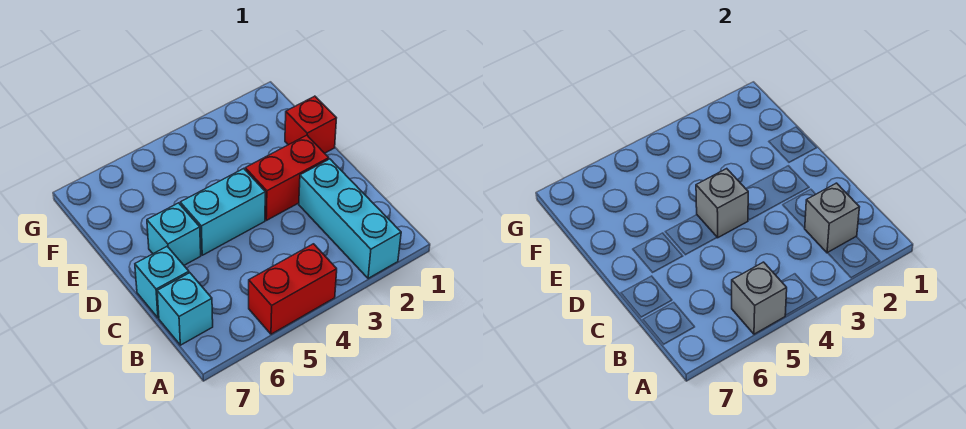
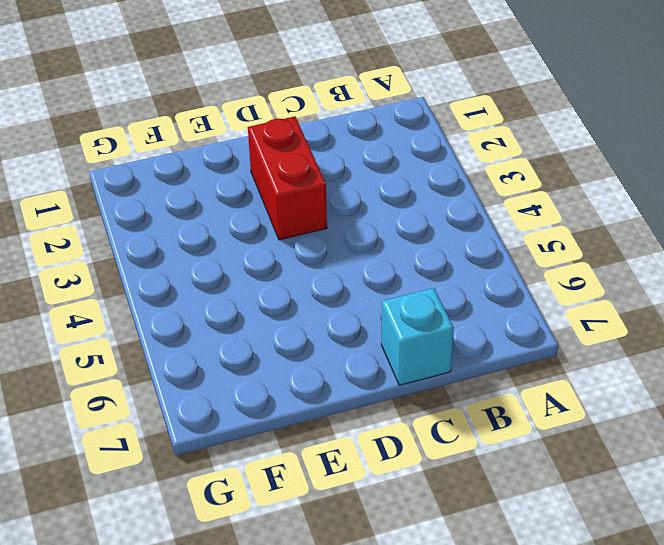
none -> cyan 1x3 brick [299,159,401,279]
none -> red 1x2 brick [249,244,337,334]

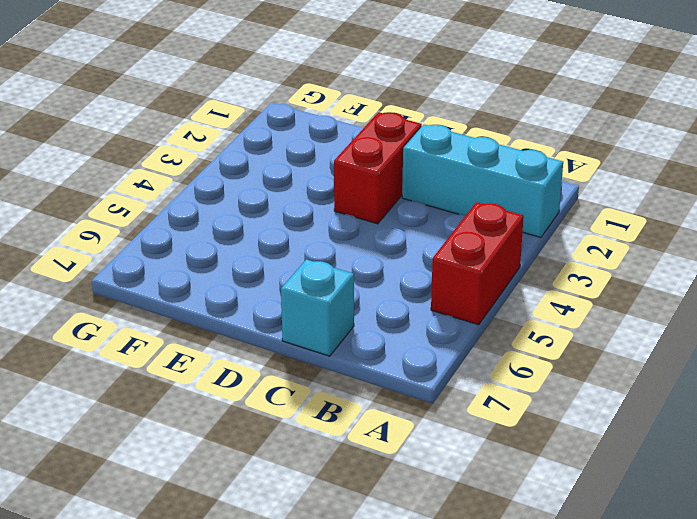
none -> cyan 1x1 brick [157,273,213,345]
none -> cyan 1x2 brick [180,169,265,255]

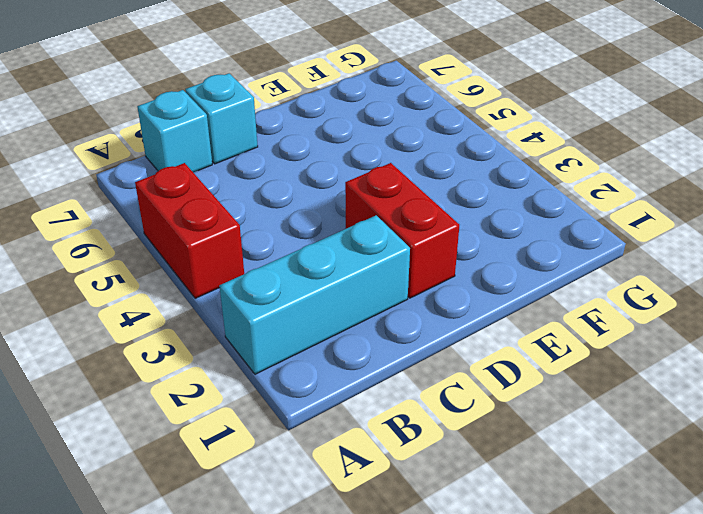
none -> cyan 1x2 brick [180,169,265,255]
none -> cyan 1x1 brick [147,203,201,265]

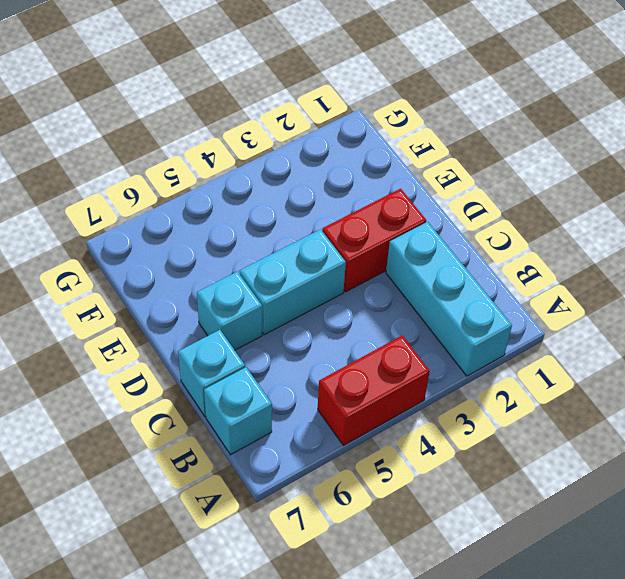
none -> red 1x1 brick [285,96,336,153]
none -> grey 1x1 brick [732,262,787,334]

